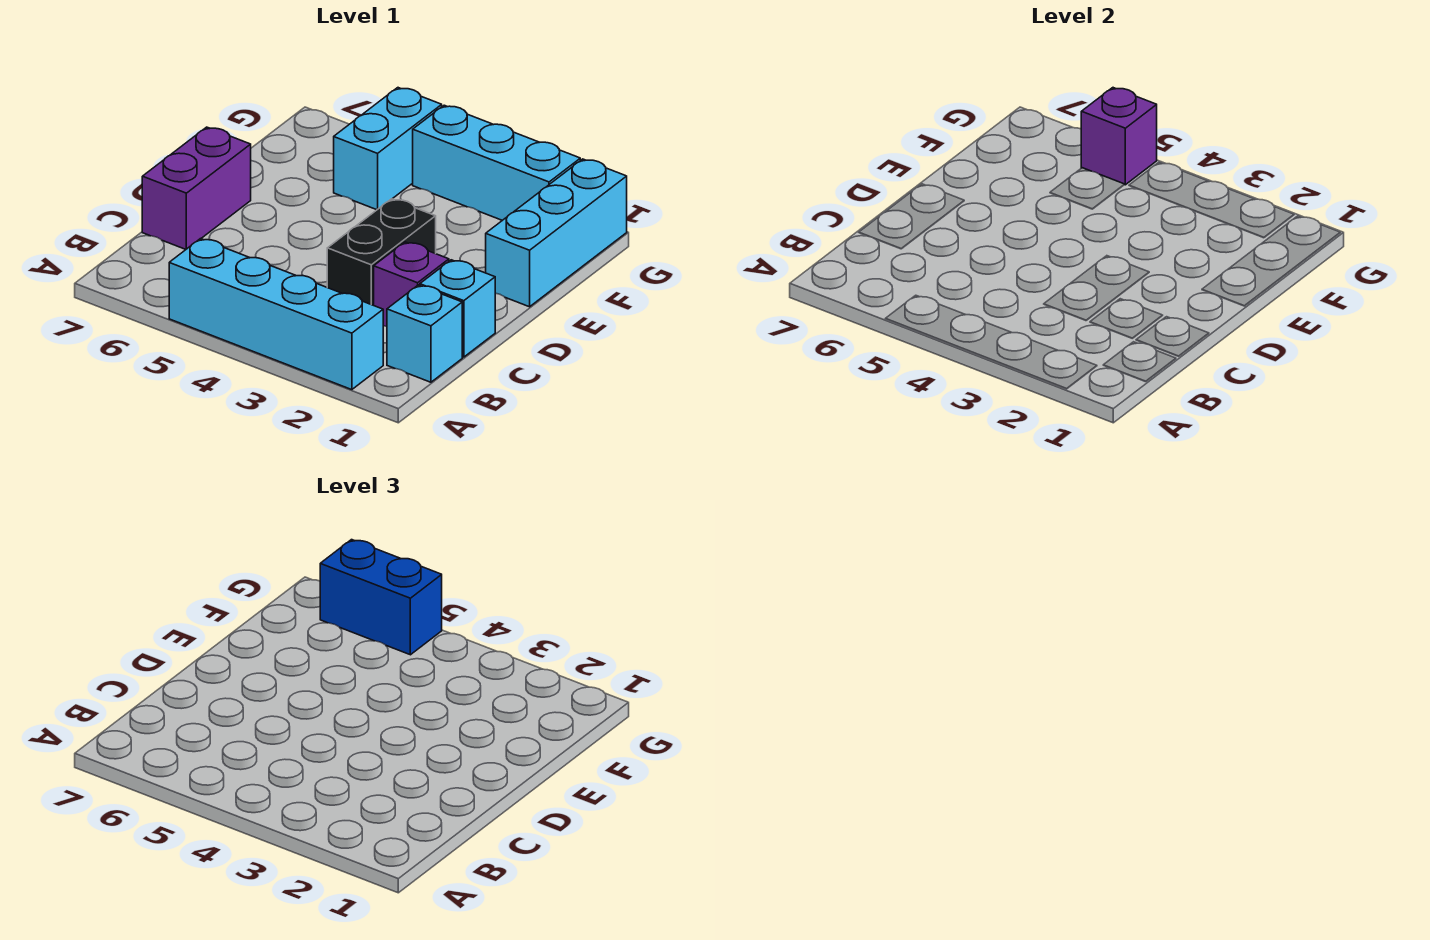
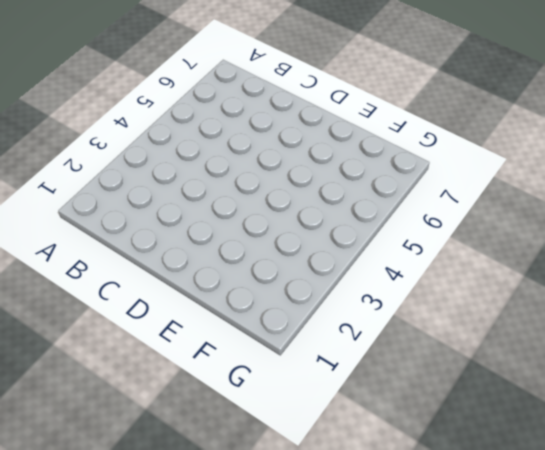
none -> cyan 1x4 brick [169,239,383,390]
none -> cyan 1x1 brick [387,285,462,382]

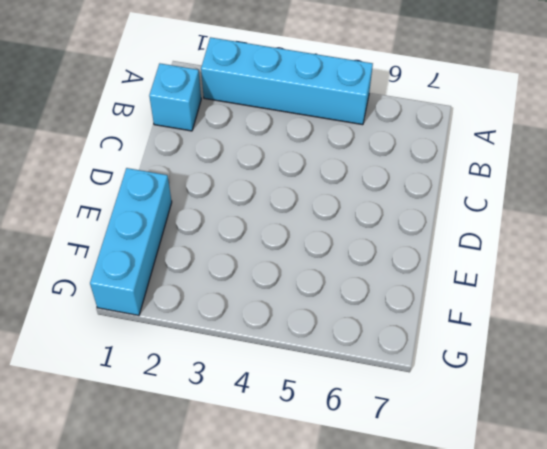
none -> cyan 1x1 brick [420,260,495,357]
none -> purple 1x1 brick [374,242,449,327]

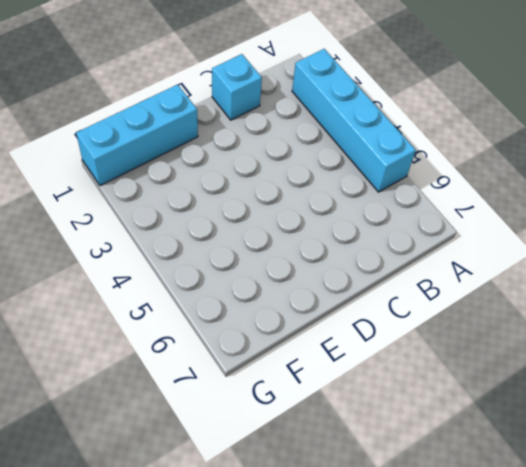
none -> cyan 1x1 brick [387,285,462,382]
none -> purple 1x1 brick [374,242,449,327]

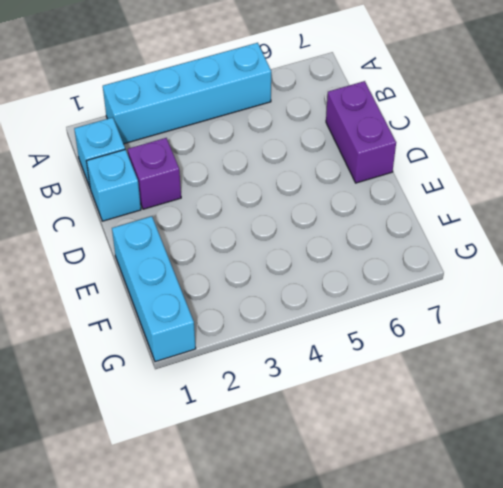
none -> black 1x2 brick [327,199,436,305]
none -> cyan 1x2 brick [334,88,442,210]

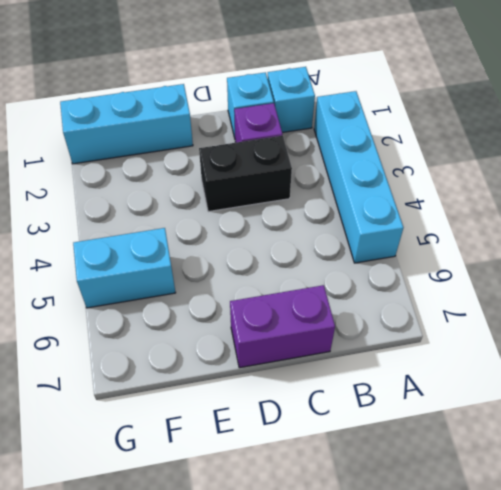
none -> cyan 1x3 brick [413,105,580,220]
none -> purple 1x1 brick [1081,88,1157,185]

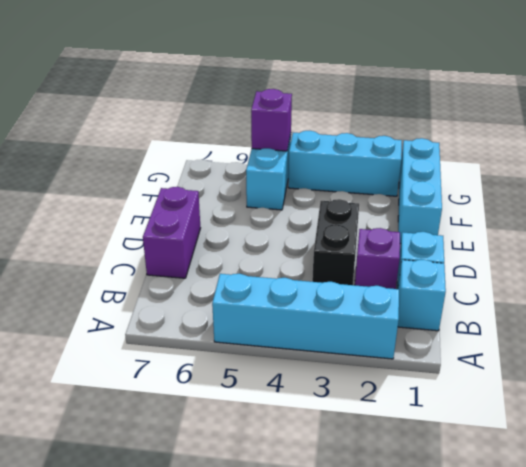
none -> blue 1x2 brick [320,540,442,655]

